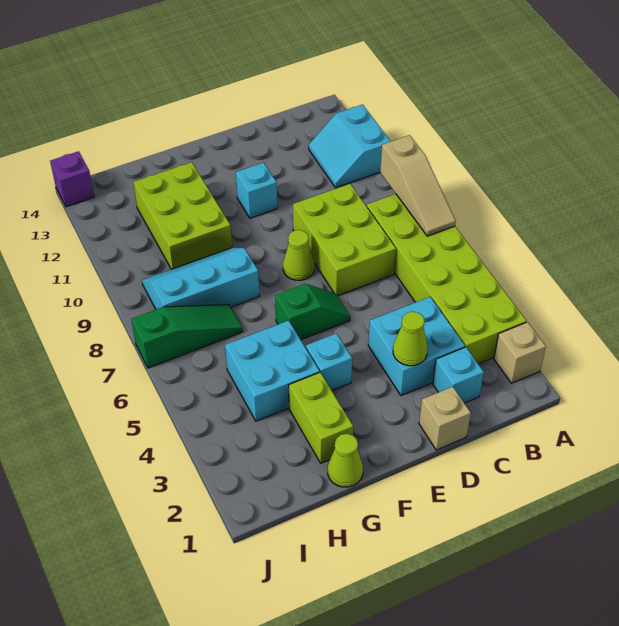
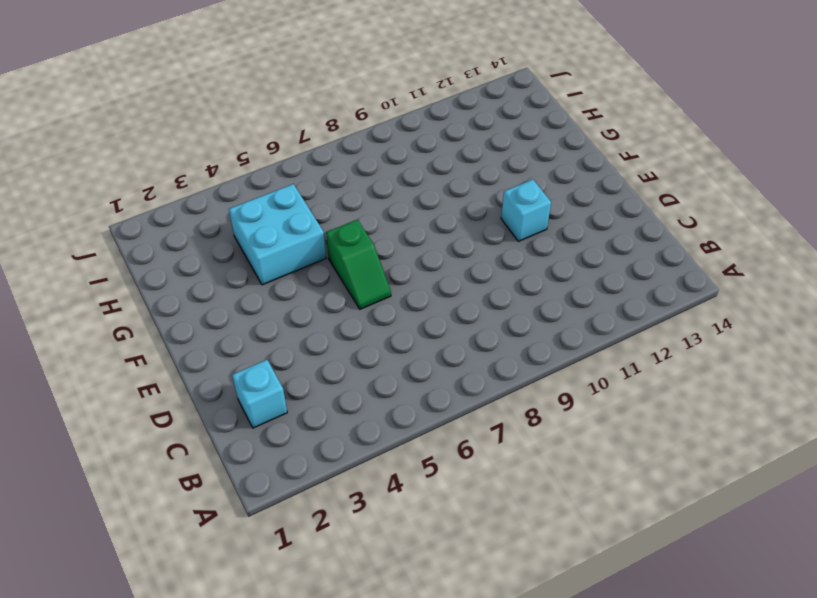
none -> tan 1x1 brick [494,322,546,383]
none -> lime 2x6 brick [367,194,527,364]
none -> cyan 2x2 slope [309,105,391,188]

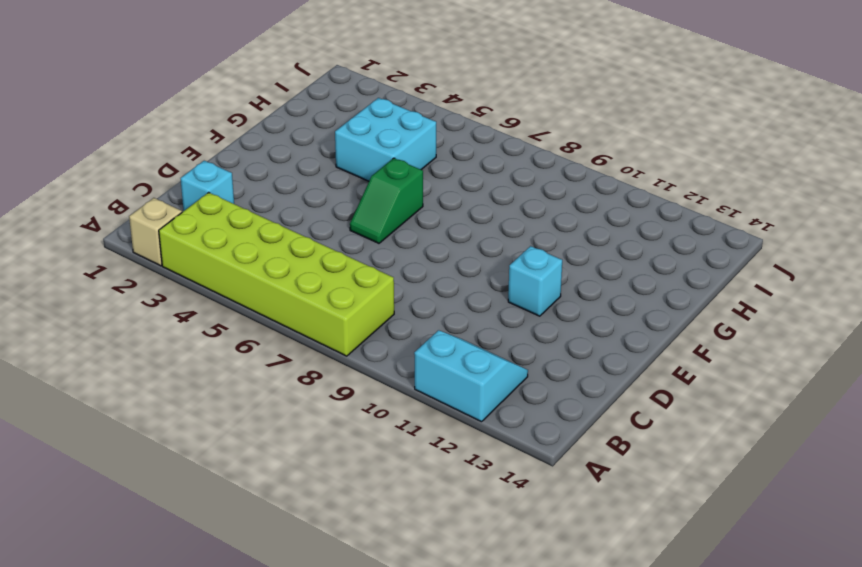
none -> cyan 2x2 brick [368,297,465,396]
none -> lime 2x3 brick [293,184,396,296]
none -> tan 1x1 brick [419,387,471,450]

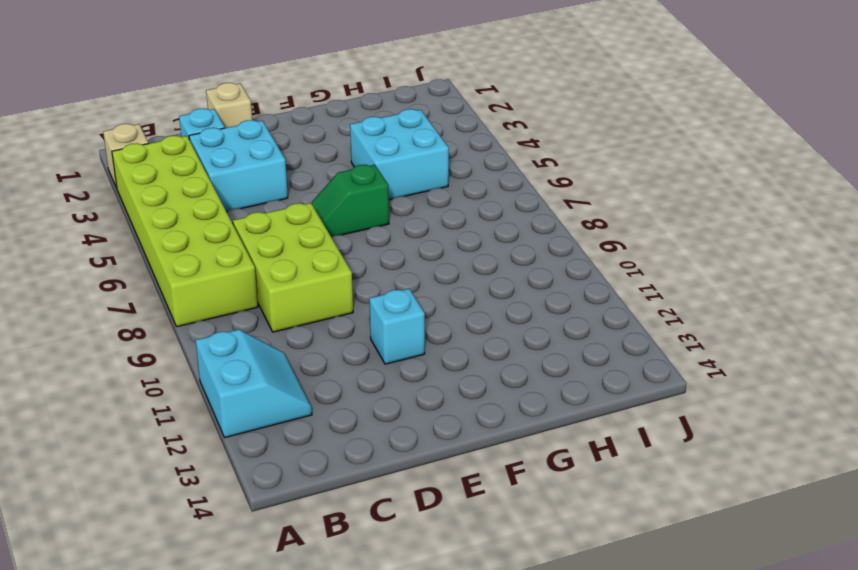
none -> lime 1x1 cone [283,230,314,280]
none -> cyan 1x1 brick [306,333,352,391]
none -> lime 1x1 cone [328,434,363,487]

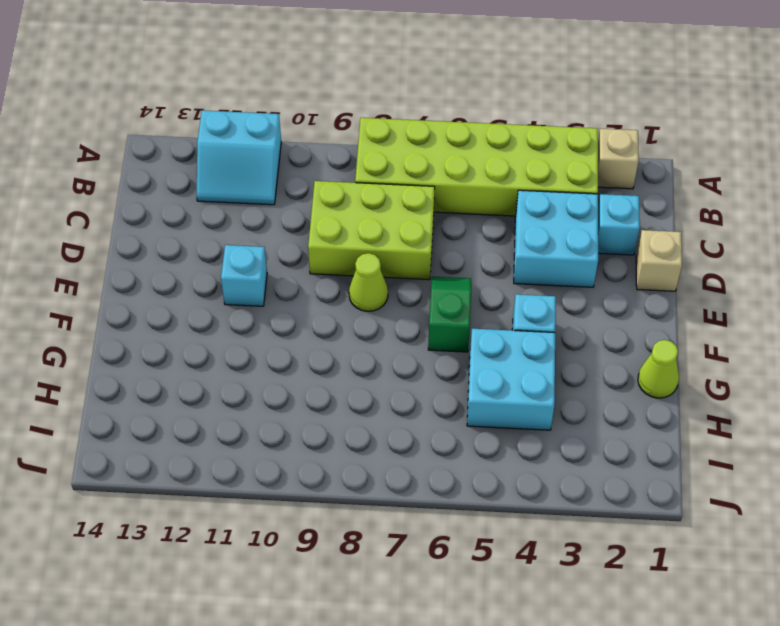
none -> lime 1x2 brick [289,372,353,463]
none -> cyan 2x3 slope [142,247,259,309]
none -> lime 2x3 brick [133,162,232,269]

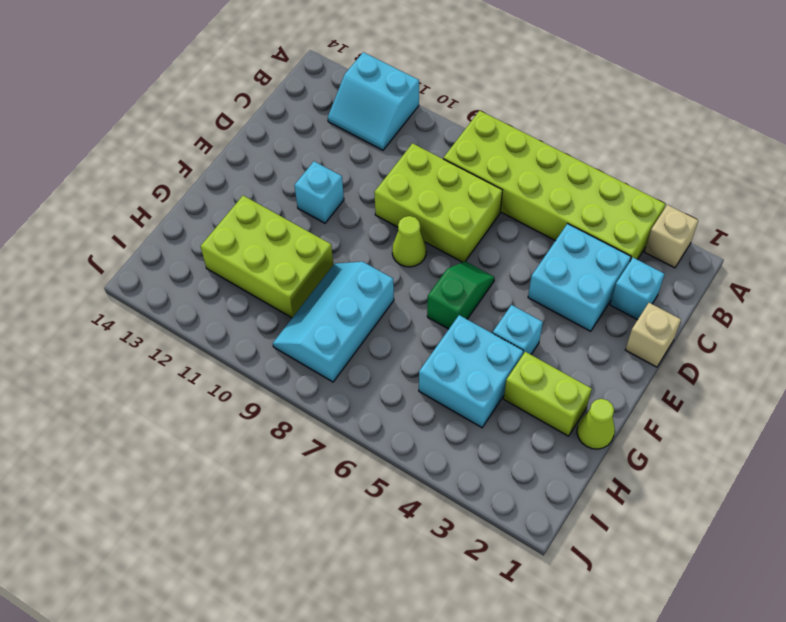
none -> green 1x3 slope [131,305,243,368]
none -> purple 1x1 brick [50,151,94,207]
none -> tan 1x3 slope [380,135,456,236]

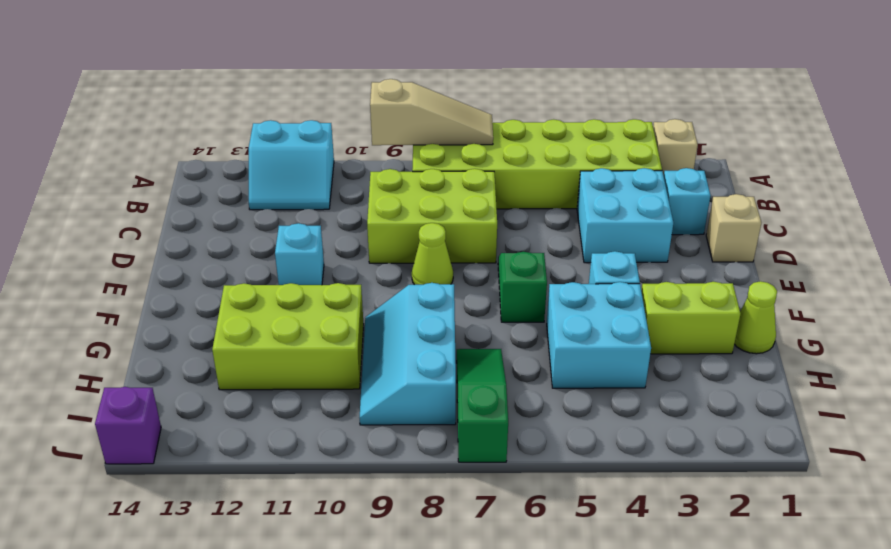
none -> lime 1x1 cone [393,312,428,366]

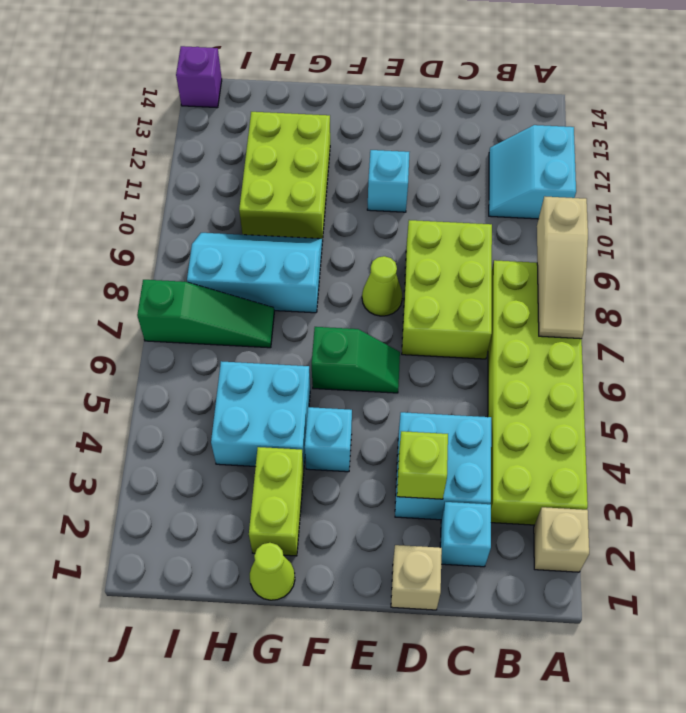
lime 1x1 brick [397,431,448,499] -> lime 1x1 cone [393,312,428,366]

